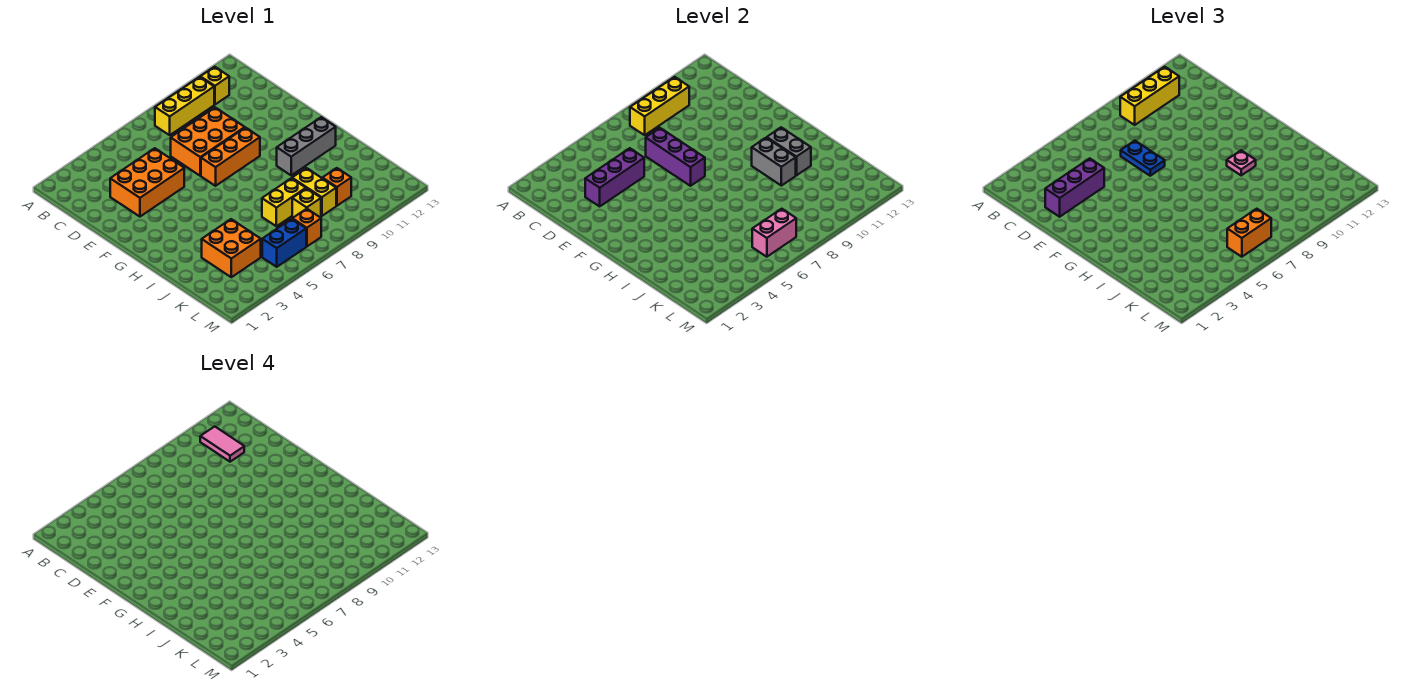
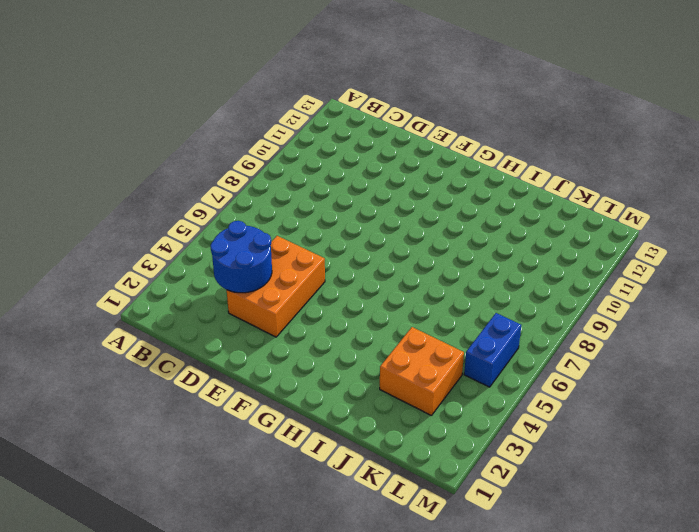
blue 2x2 round brick [210,221,272,293] -> purple 1x3 brick [585,148,644,206]
none -> yellow 1x3 brick [155,77,214,135]
none -> yellow 1x1 brick [201,67,229,105]
none -> orange 2x3 brick [171,108,245,176]

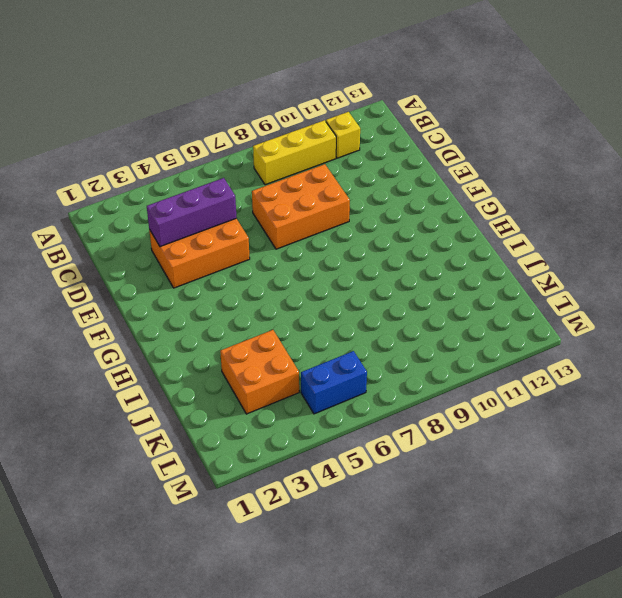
none -> orange 1x3 brick [201,128,260,186]
none -> grey 1x3 brick [277,117,336,175]
none -> yellow 1x2 brick [262,178,306,226]

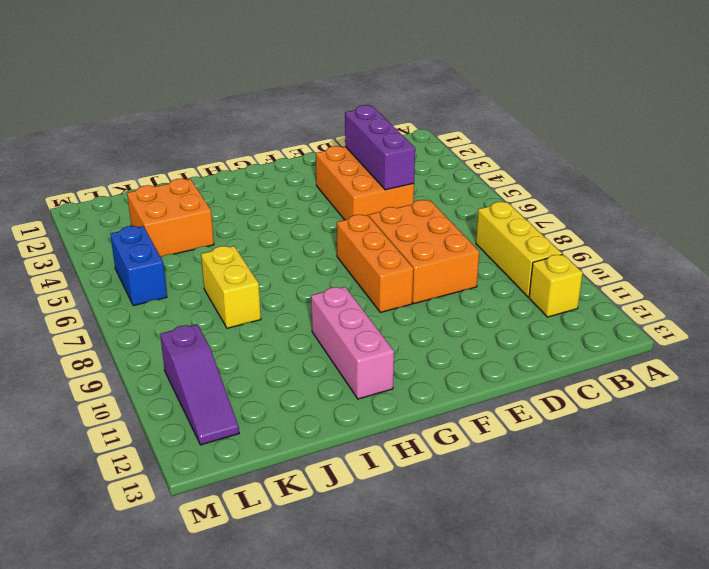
pink 1x3 brick [311,287,394,399] -> grey 1x3 brick [277,117,336,175]
purple 1x3 slope [160,324,239,445] -> none
none -> yellow 1x2 brick [292,168,336,216]
none -> yellow 1x1 brick [292,188,321,218]
none -> orange 1x1 brick [322,168,351,206]

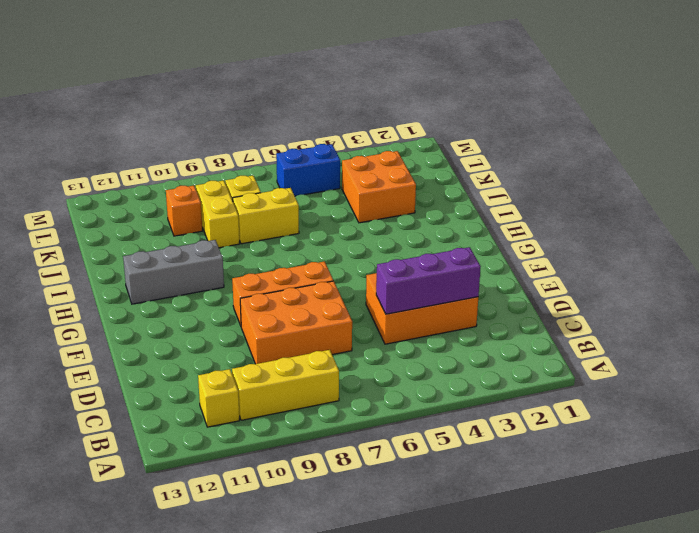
none -> orange 1x1 brick [293,209,321,247]
none -> yellow 1x3 brick [630,77,689,135]
none -> purple 1x3 brick [646,128,705,186]

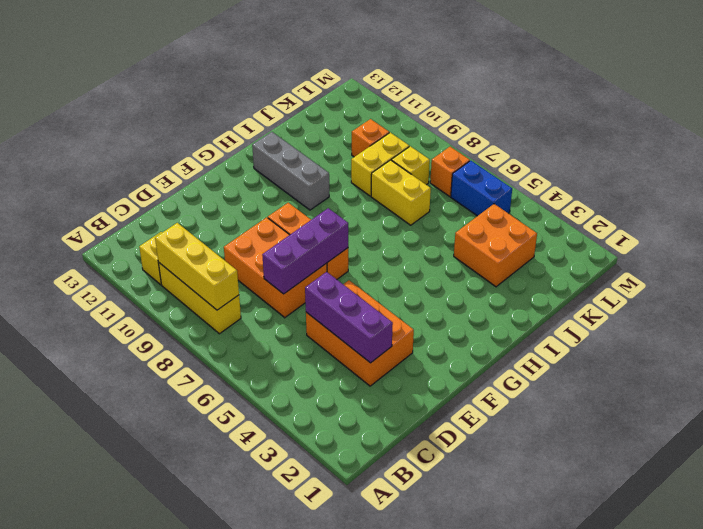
none -> grey 1x2 brick [752,138,796,186]
none -> grey 1x2 brick [767,127,811,175]
none -> pink 1x2 brick [752,209,796,257]

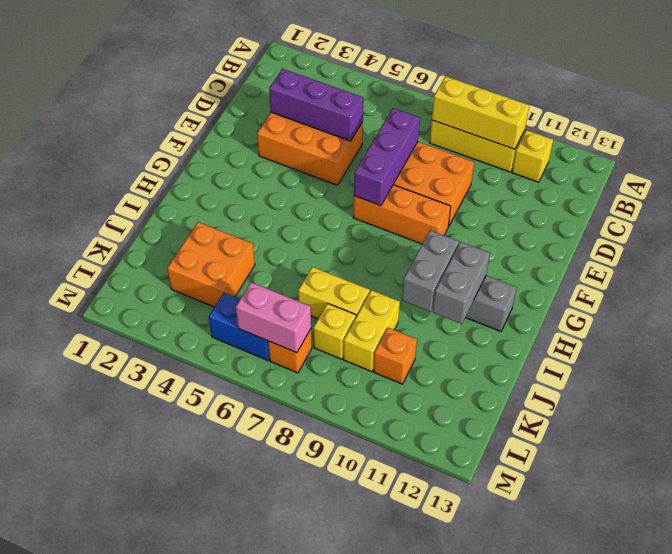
none -> yellow 1x3 brick [1120,67,1179,125]
none -> purple 1x3 brick [1045,158,1104,217]
none -> blue 1x2 plate [1121,141,1165,176]

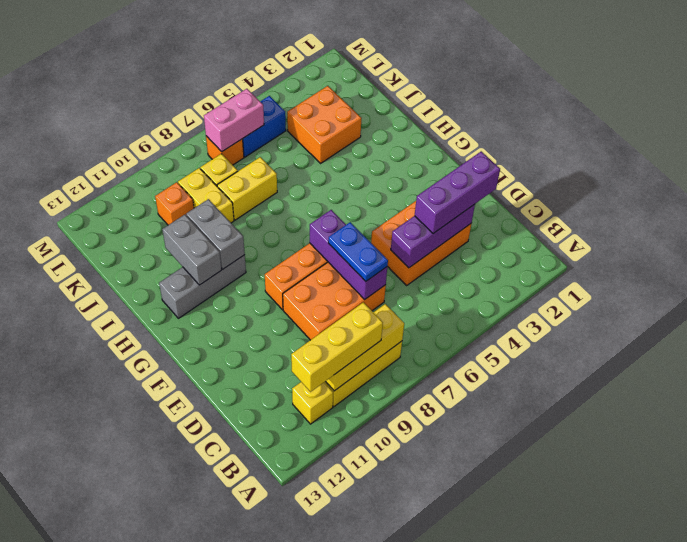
none -> pink 1x1 plate [1227,150,1256,175]
none -> orange 1x2 brick [1227,209,1271,257]
none -> pink 1x2 tile [200,427,244,462]

